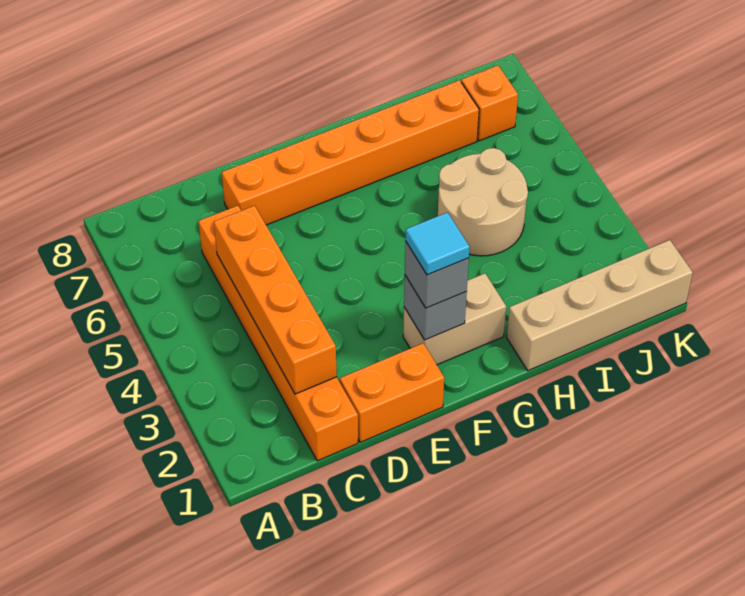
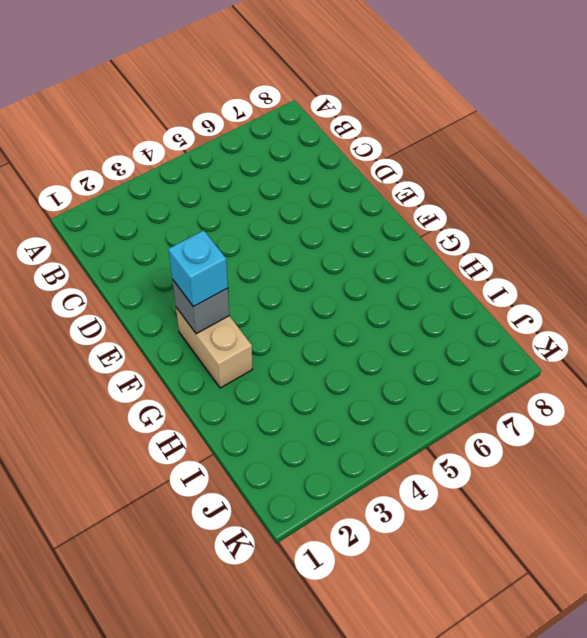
cyan 1x1 brick [168,230,228,307] -> grey 1x1 brick [405,241,469,308]
none -> orange 1x6 brick [198,206,358,461]
none -> orange 1x2 brick [340,343,444,442]

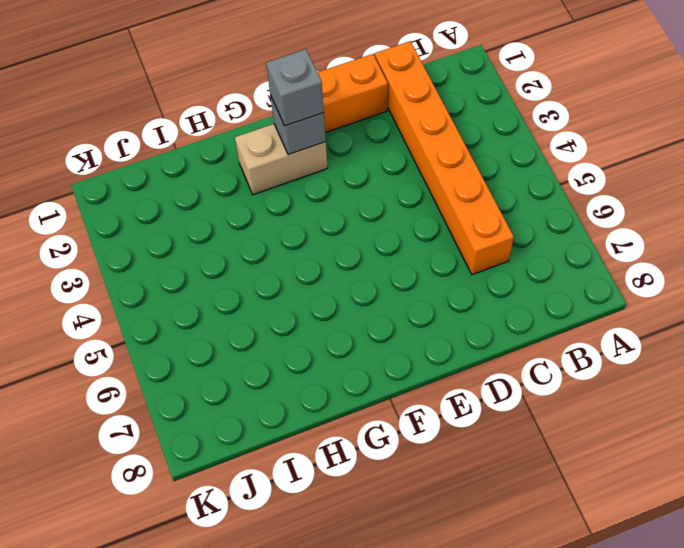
none -> orange 1x6 brick [222,80,479,225]
none -> tan 1x4 brick [507,240,693,371]

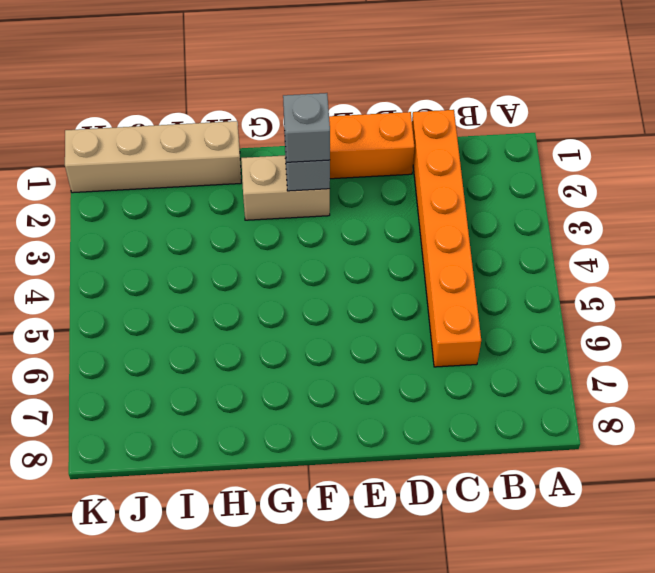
none -> orange 1x6 brick [222,80,479,225]
none -> tan 2x2 round brick [438,148,528,256]

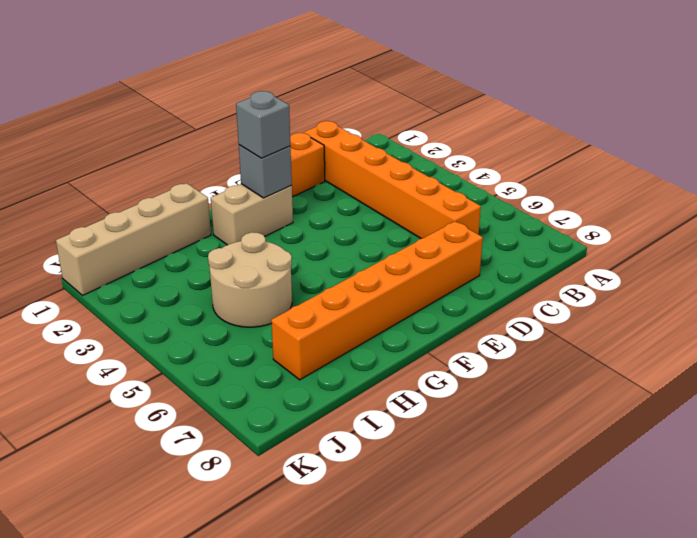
none -> orange 1x1 brick [461,65,518,141]
none -> orange 1x4 brick [214,206,337,394]

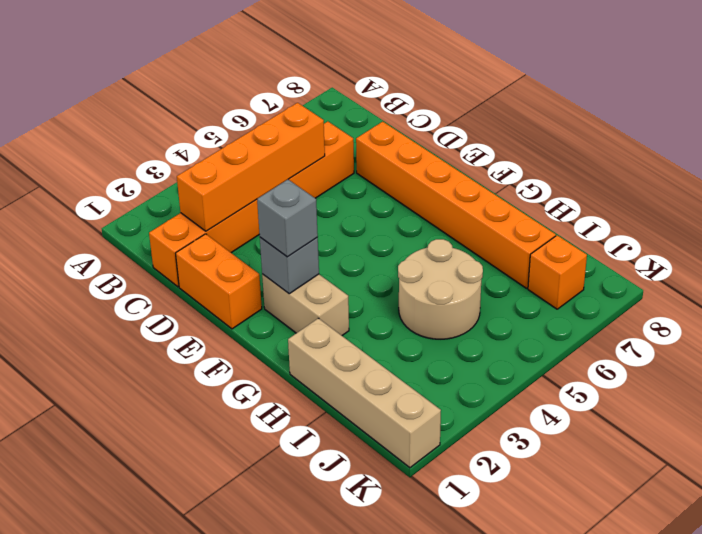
none -> cyan 1x1 tile [405,212,470,275]

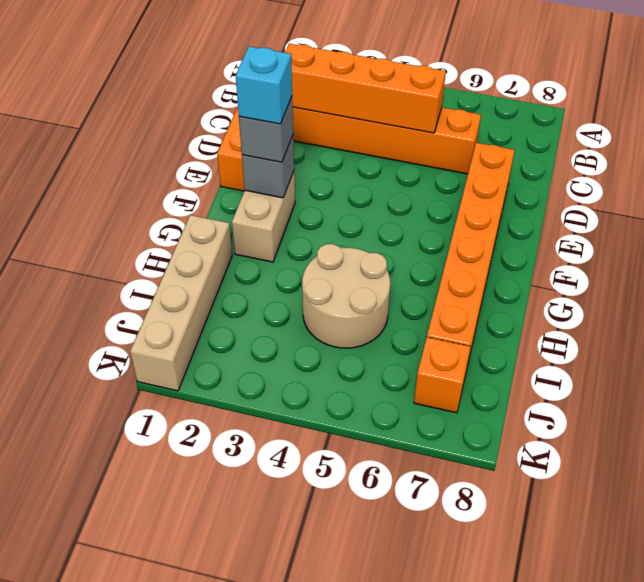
cyan 1x1 brick [236,46,292,124] -> cyan 1x1 tile [405,212,470,275]

